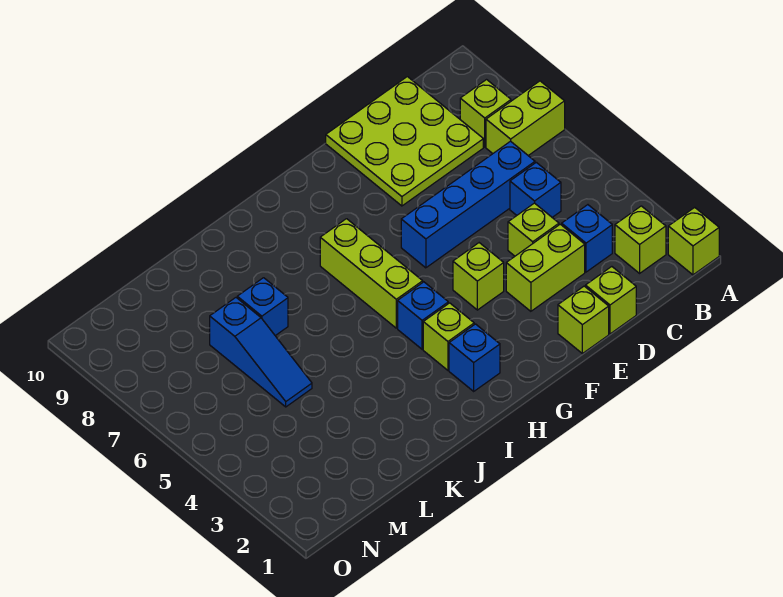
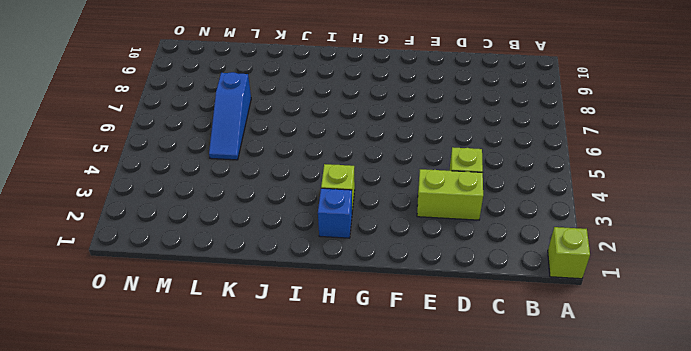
none -> lime 1x2 brick [486,81,565,156]
none -> lime 1x1 brick [615,206,666,273]
none -> lime 1x1 brick [460,80,511,147]

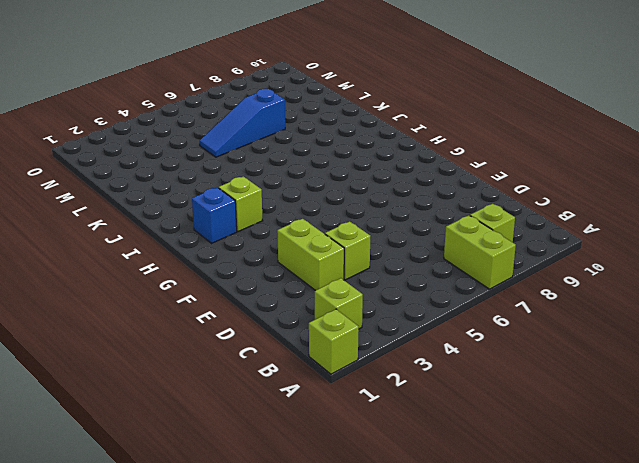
none -> blue 1x1 brick [562,205,612,272]
none -> blue 1x1 brick [510,162,561,217]
none -> blue 1x4 brick [401,141,535,268]

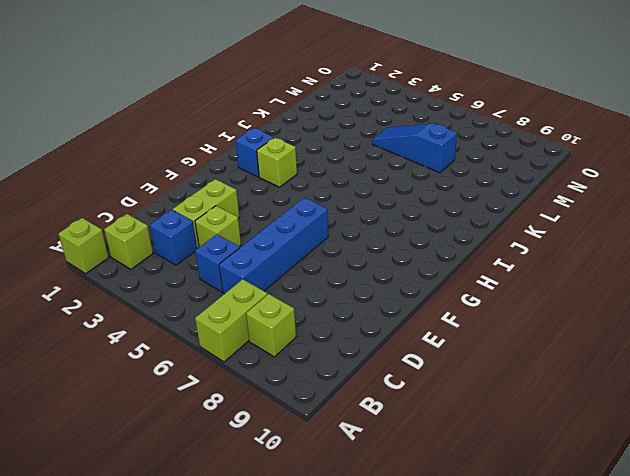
none -> lime 3x3 plate [326,77,483,206]
none -> lime 1x1 brick [586,267,636,334]
none -> lime 1x1 brick [558,286,609,354]

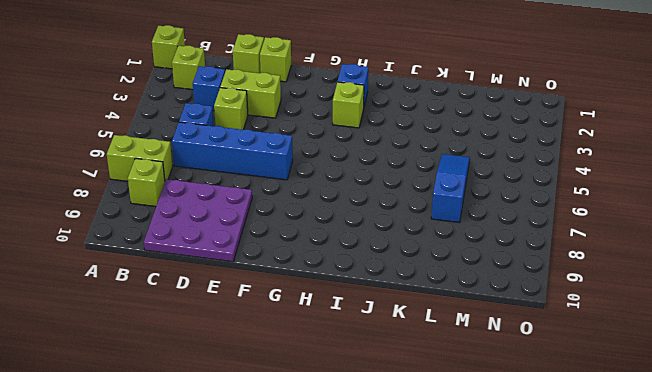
purple 3x3 plate [144,179,252,262] -> lime 3x3 plate [326,77,483,206]
none -> lime 1x1 brick [453,243,504,310]
none -> blue 1x1 brick [398,282,448,349]
none -> lime 1x3 brick [320,219,423,328]

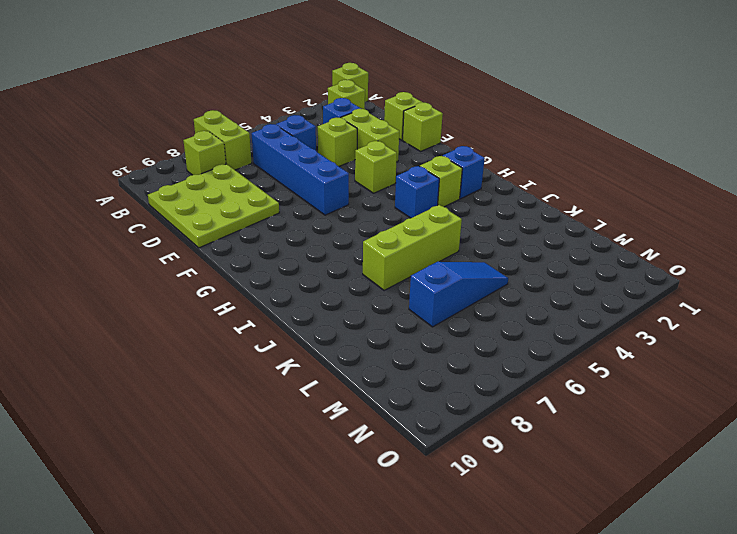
lime 1x3 brick [363,205,462,290] -> lime 1x3 brick moved to [320,219,423,328]
none -> blue 1x1 brick [237,278,288,336]

